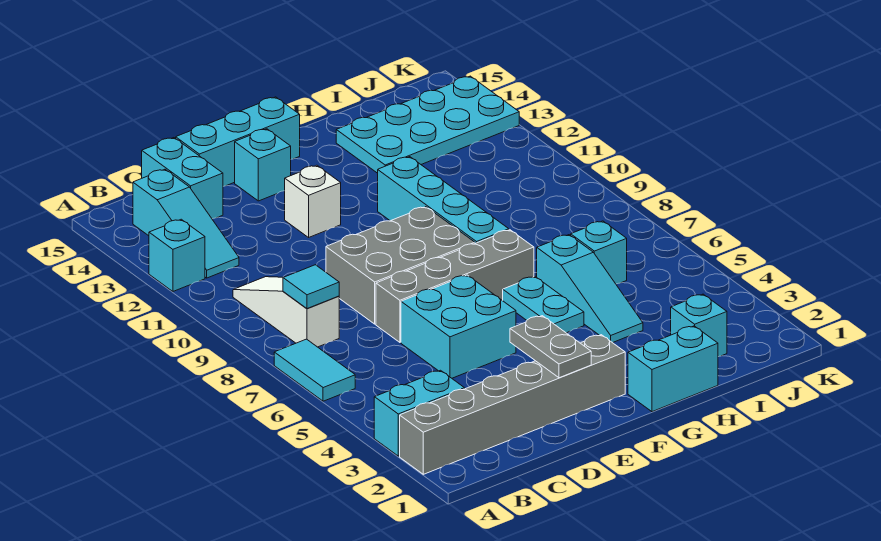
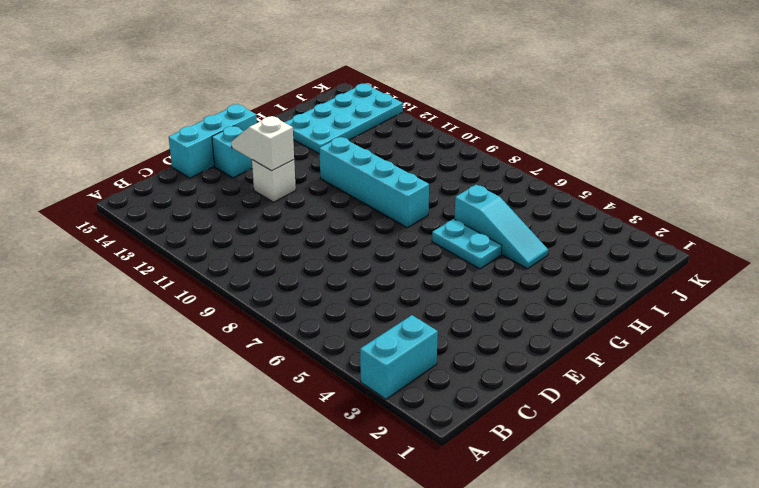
white 1x2 slope [231,116,294,171] -> none
none -> grey 1x6 brick [400,335,625,474]
none -> cyan 1x2 tile [274,339,355,401]
none -> cyan 1x1 brick [149,219,205,291]

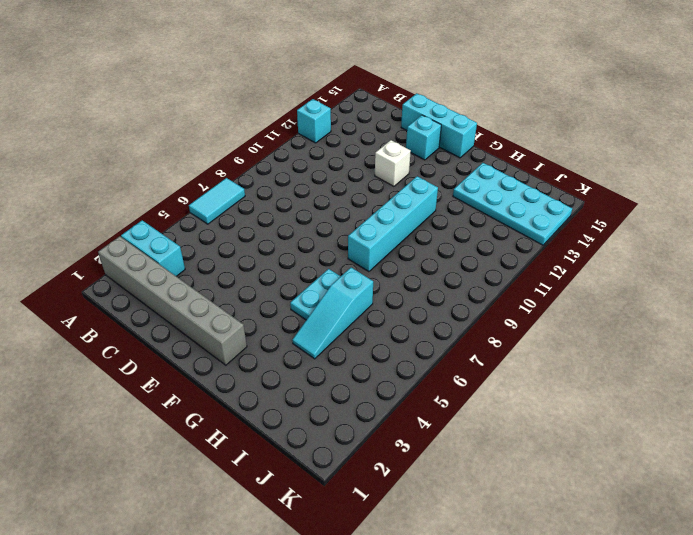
none -> white 1x3 slope [233,277,339,347]
none -> cyan 1x3 slope [133,169,239,278]
none -> cyan 1x2 brick [142,138,223,219]

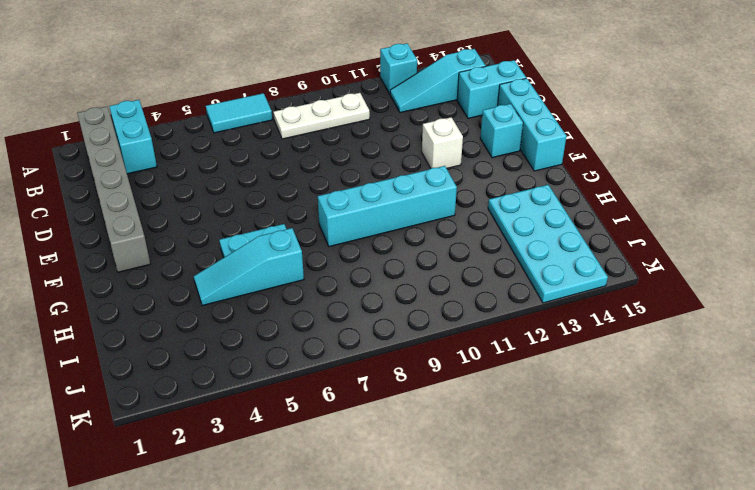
white 1x3 plate [274,93,370,139] -> white 1x3 slope [233,277,339,347]
none -> cyan 2x2 brick [401,275,516,378]
none -> grey 1x4 brick [376,230,534,342]
none -> grey 2x3 brick [326,207,475,324]

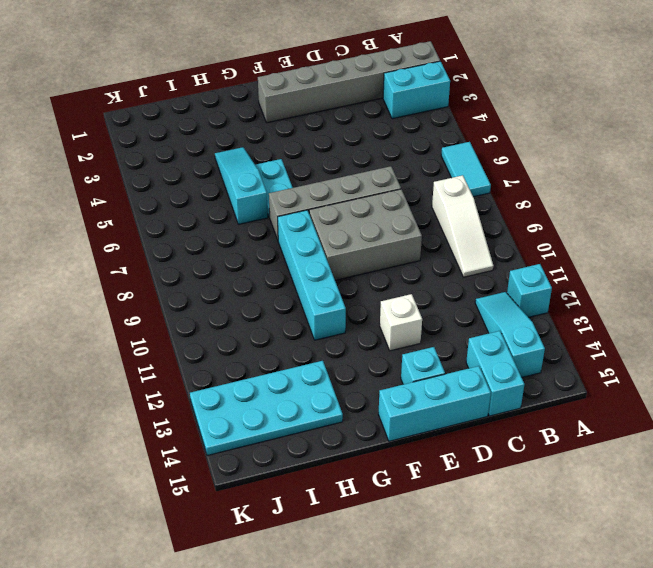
none -> cyan 2x2 brick [401,275,516,378]
none -> cyan 1x2 brick [628,326,718,412]
none -> cyan 1x1 brick [671,294,727,357]

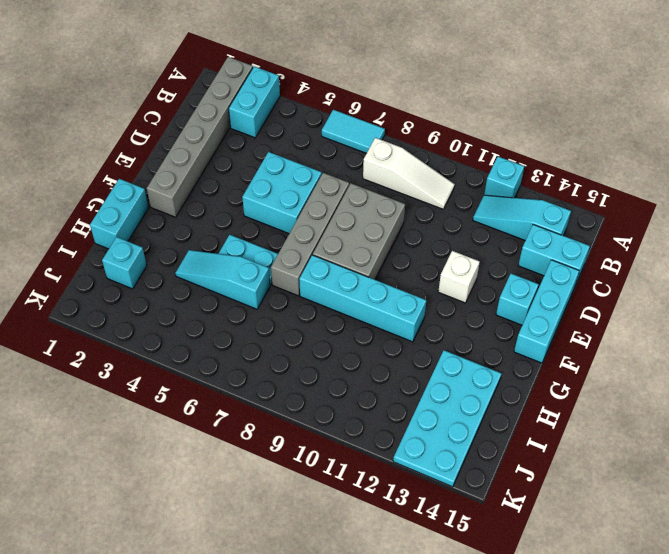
none -> cyan 1x1 brick [571,221,627,284]
none -> cyan 1x1 tile [283,265,339,309]
none -> grey 1x2 plate [510,316,591,378]

